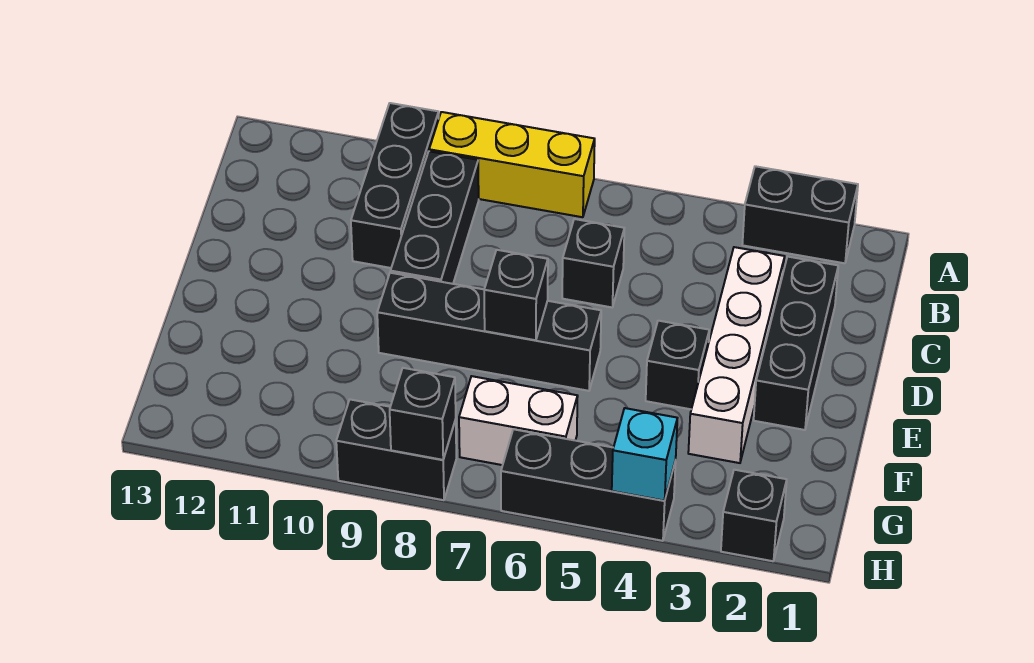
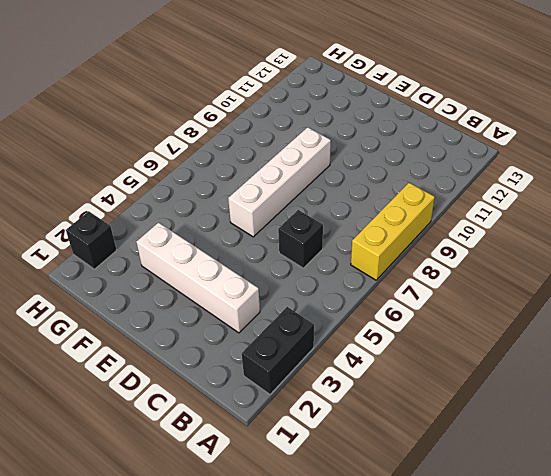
white 1x4 brick [228,127,331,237] -> black 1x4 brick [377,273,601,391]
none -> black 1x3 brick [351,103,439,268]
none -> black 1x3 brick [391,151,479,284]
none -> black 1x3 brick [754,257,838,430]

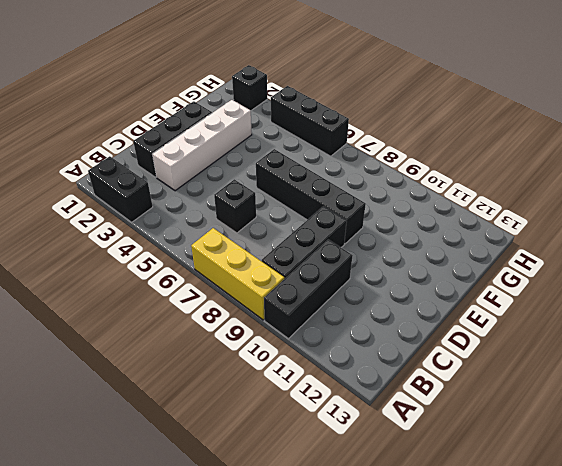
none -> black 1x1 brick [646,321,709,409]
none -> white 1x2 brick [459,376,578,465]
none -> black 1x2 brick [336,399,456,500]

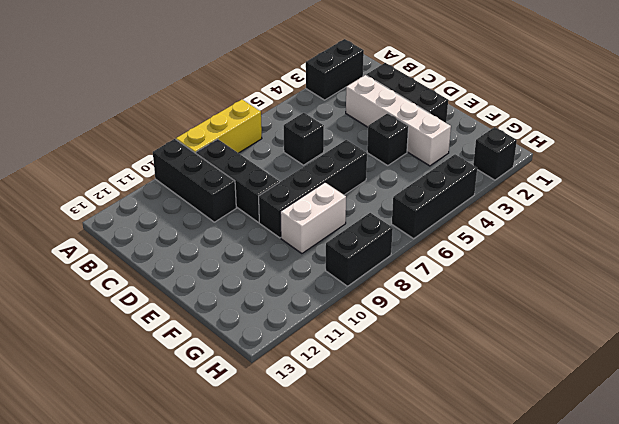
white 1x2 brick [280,182,346,254] -> white 1x2 brick moved to [459,376,578,465]
none -> black 1x1 brick [484,250,548,340]
none -> cyan 1x1 brick [612,408,677,501]
none -> black 1x1 brick [390,368,456,460]

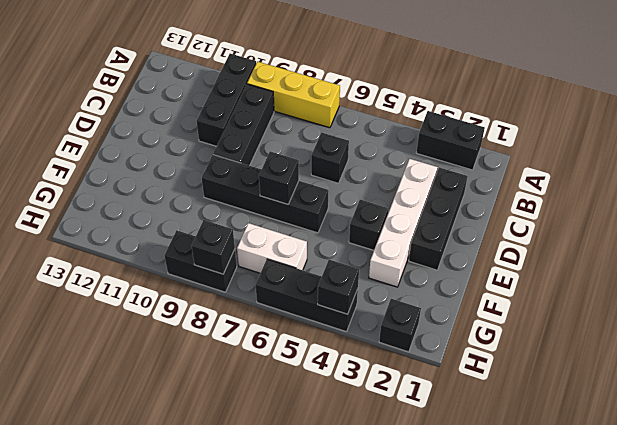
black 1x1 brick [318,260,359,314] -> cyan 1x1 brick [612,408,677,501]

